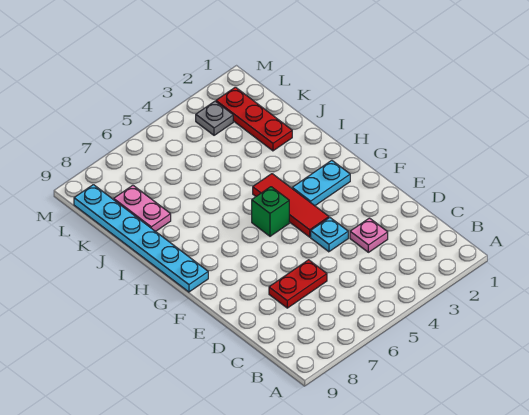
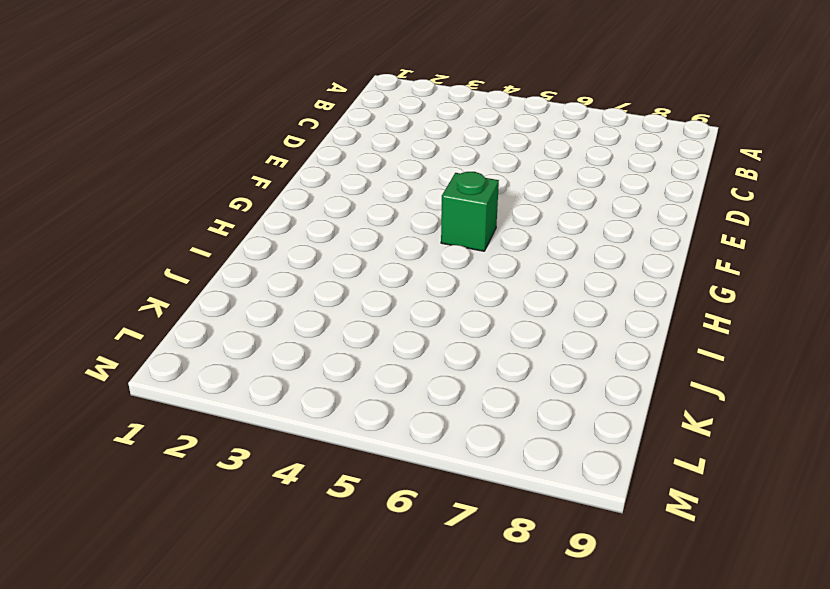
none -> pink 1x1 plate [350,218,388,252]
none -> red 1x2 plate [269,260,327,308]

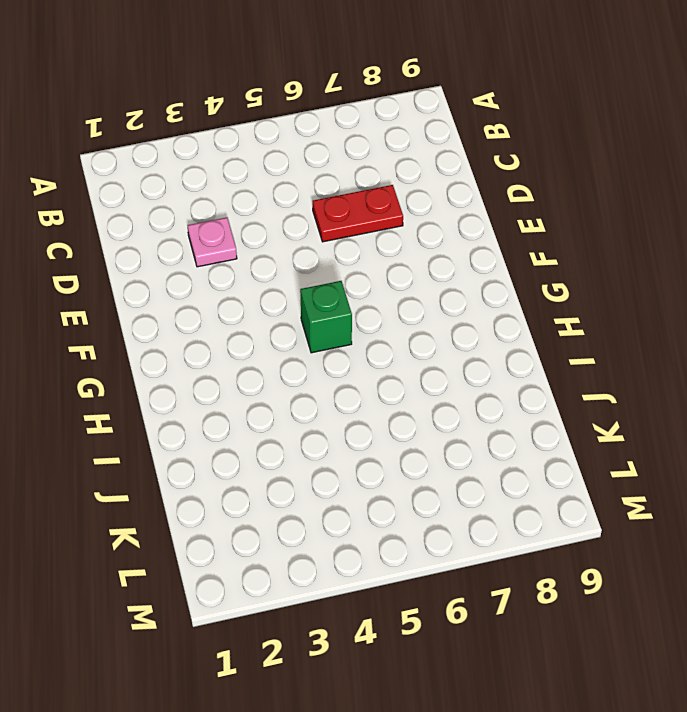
none -> cyan 1x1 plate [311,218,348,252]
none -> red 1x3 tile [253,174,329,237]

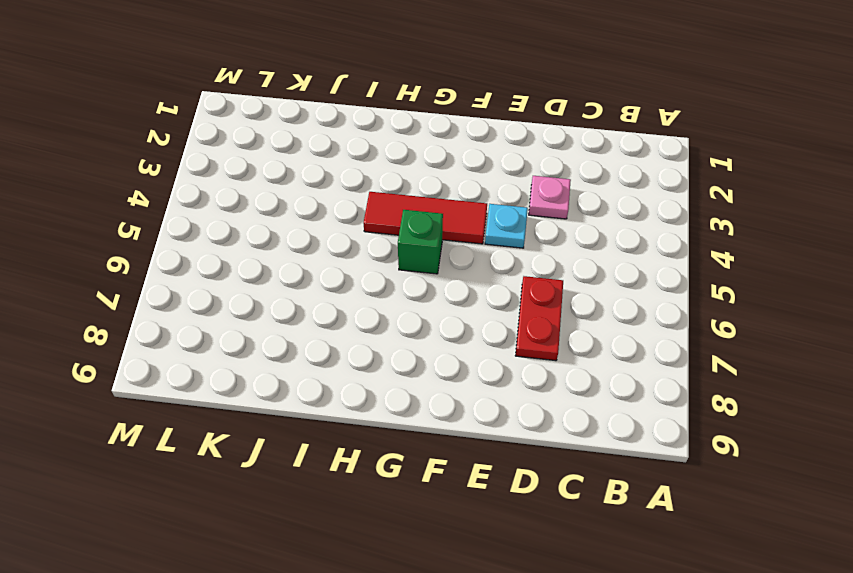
none -> cyan 1x2 plate [292,160,350,206]
none -> cyan 1x6 plate [74,185,208,292]

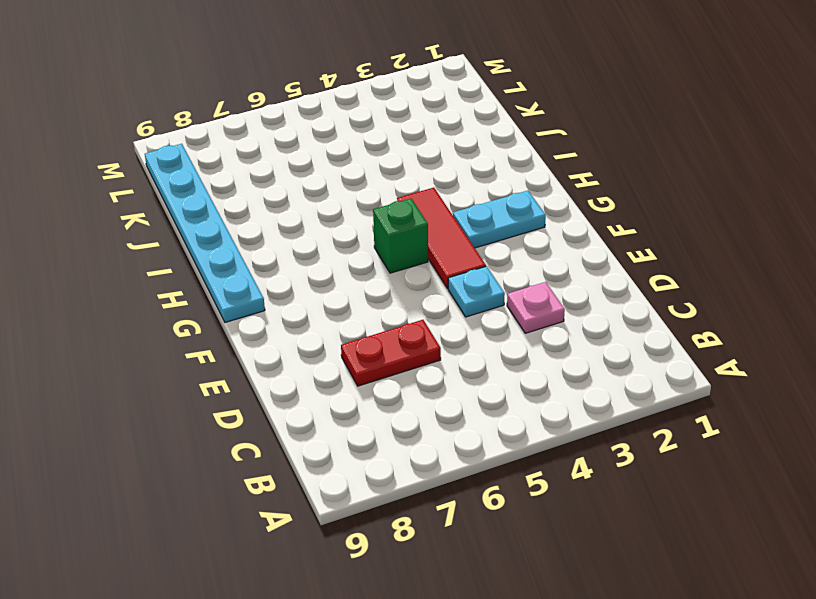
none -> red 1x3 plate [216,87,292,151]
none -> pink 1x2 plate [114,185,171,232]

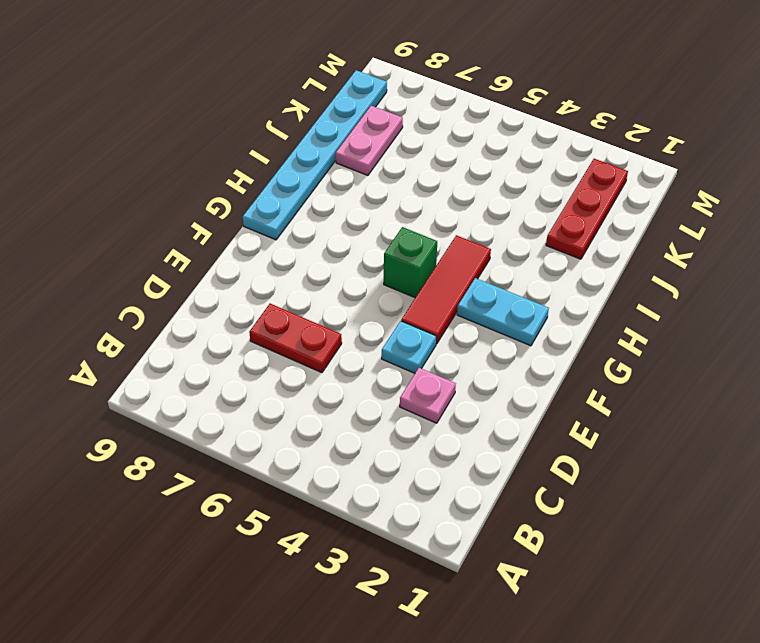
none -> grey 1x1 plate [196,101,233,135]

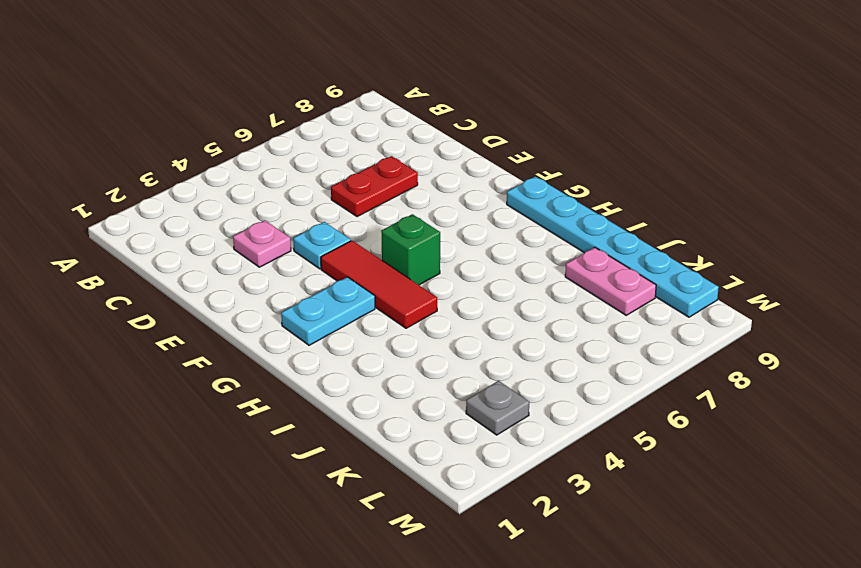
none -> red 1x3 plate [216,87,292,151]

